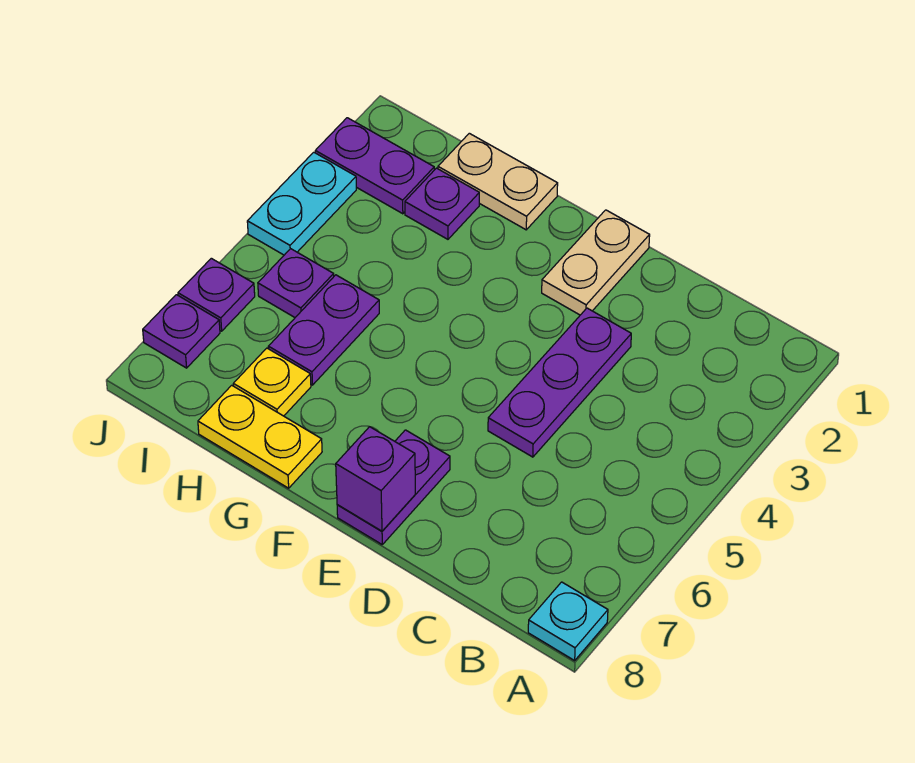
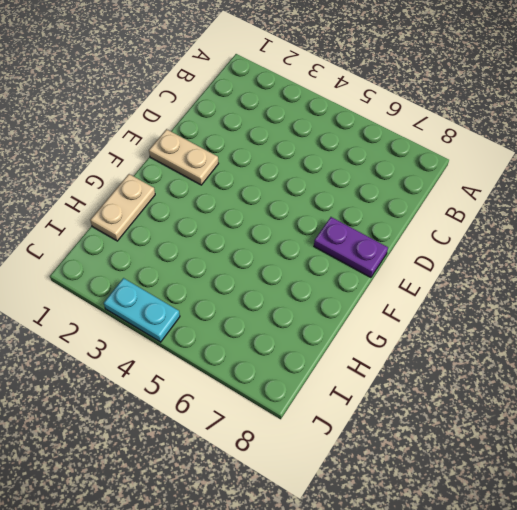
none -> cyan 1x1 plate [528,582,608,660]
none -> purple 1x3 plate [488,308,631,457]
none -> yellow 1x2 plate [198,385,322,488]

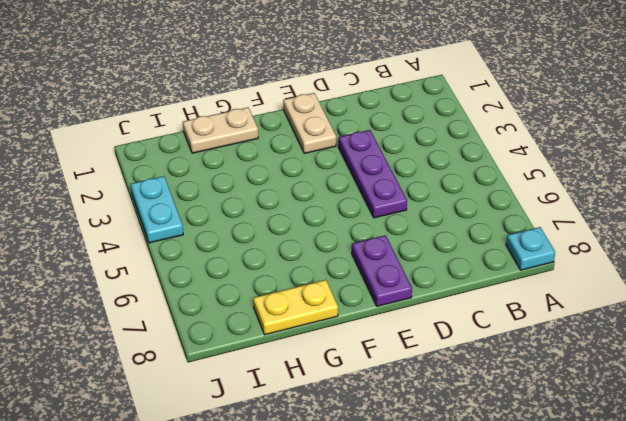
none -> purple 1x1 plate [405,168,479,239]
none -> purple 1x2 plate [268,275,379,385]
none -> yellow 1x1 plate [233,348,311,416]

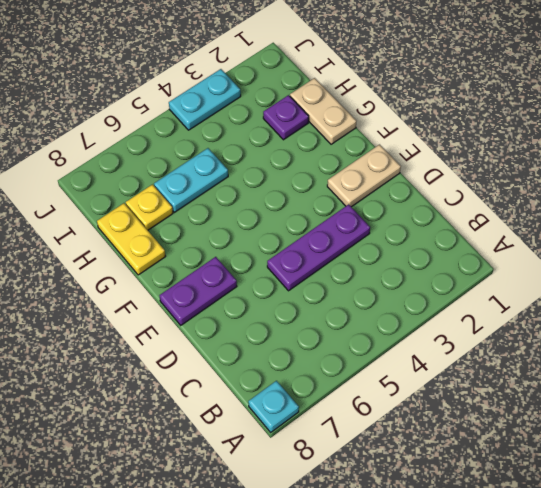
cyan 1x2 plate [154,148,228,212] -> purple 1x2 plate [268,275,379,385]
none -> purple 1x2 plate [315,118,434,214]
none -> purple 1x1 plate [258,249,334,317]
none -> purple 1x1 plate [178,258,255,331]

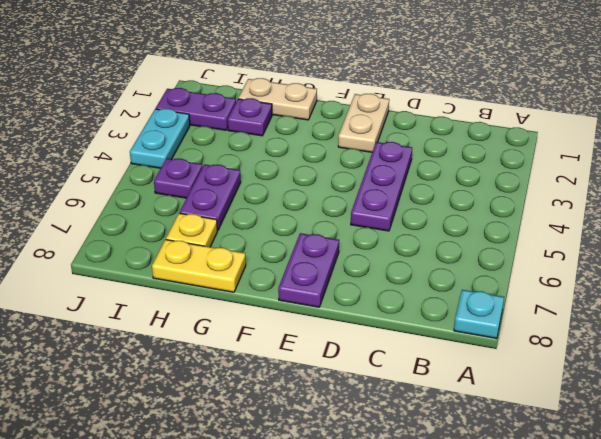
none -> purple 1x1 plate [178,258,255,331]
none -> purple 1x1 plate [143,295,220,368]
none -> purple 1x1 brick [336,427,415,531]

